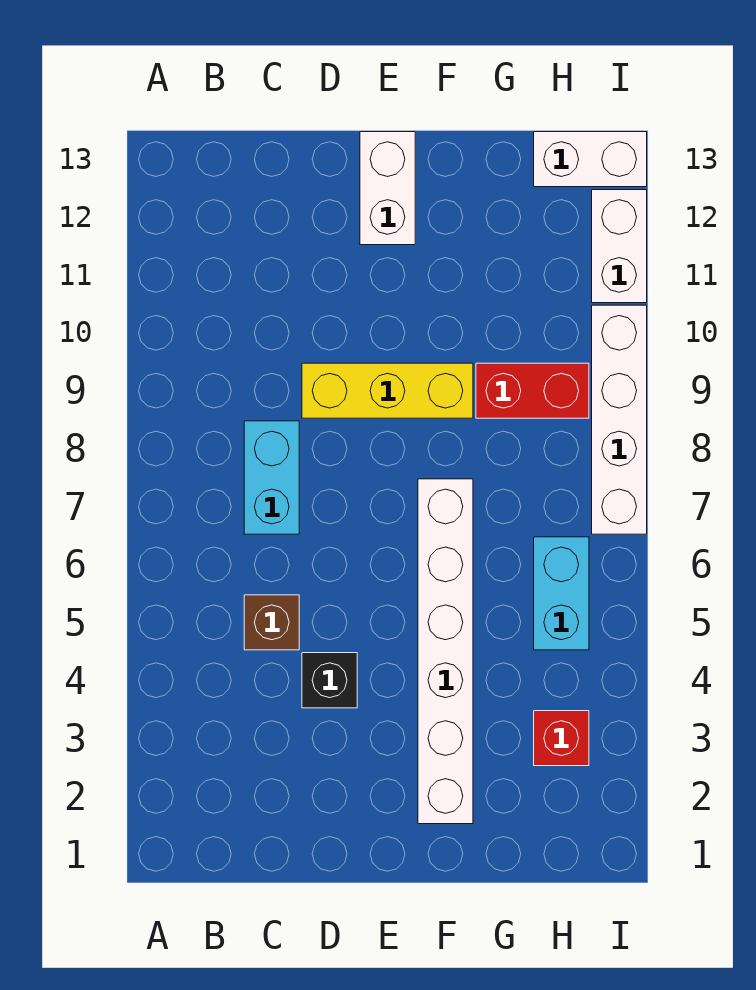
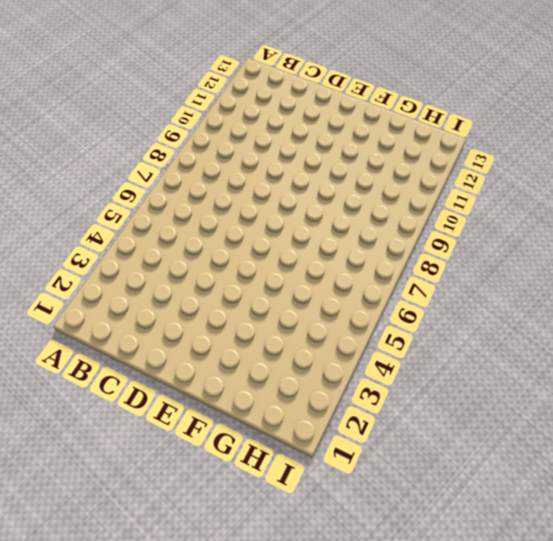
none -> brown 1x1 brick [244,595,299,650]
none -> cyan 1x2 brick [244,421,299,534]
none -> black 1x1 brick [302,653,357,708]

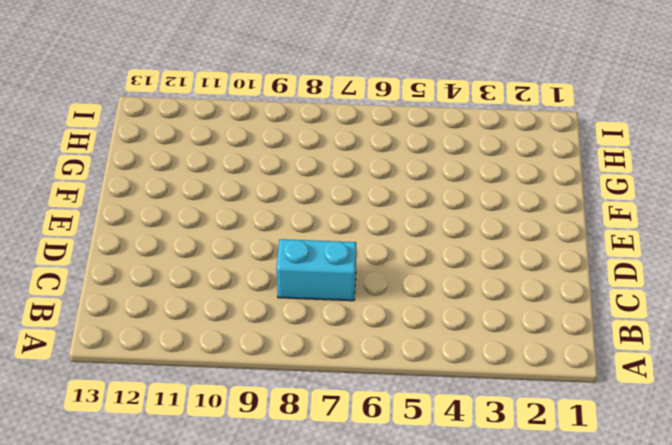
none -> brown 1x1 brick [244,595,299,650]
none -> black 1x1 brick [302,653,357,708]
none -> yellow 1x3 brick [302,363,473,418]

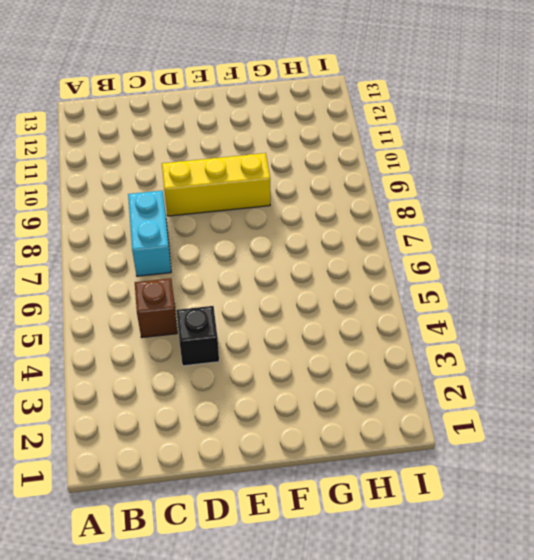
none -> white 1x2 brick [360,132,415,245]
none -> white 1x6 brick [418,479,473,824]
none -> red 1x2 brick [476,363,589,418]

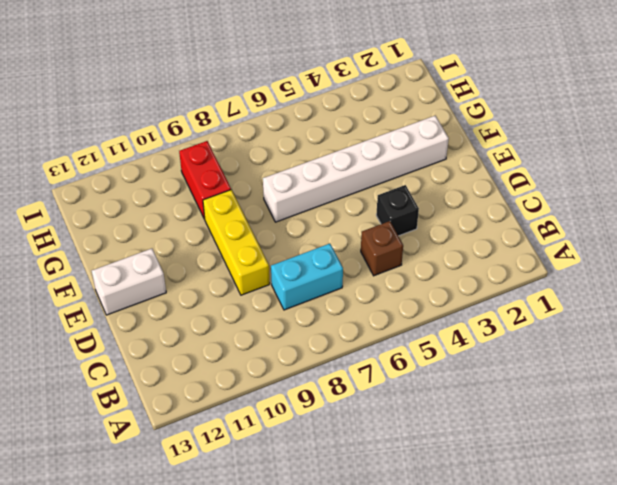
none -> red 1x1 brick [534,711,589,766]
none -> cyan 1x2 brick [534,537,589,650]
none -> white 1x2 brick [534,132,647,187]

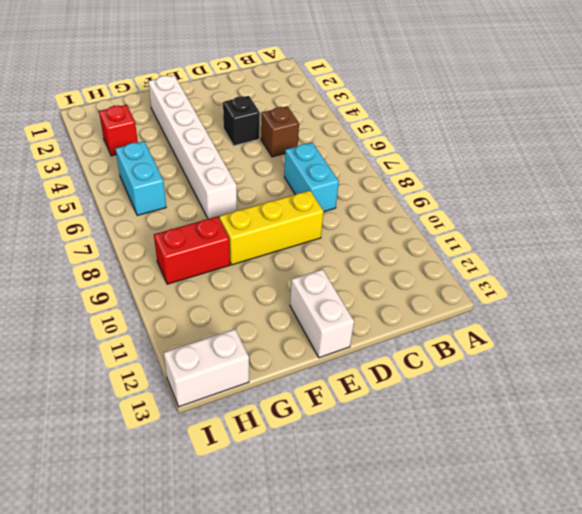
none -> white 1x4 brick [592,305,647,534]
none -> white 1x2 brick [592,190,647,303]

